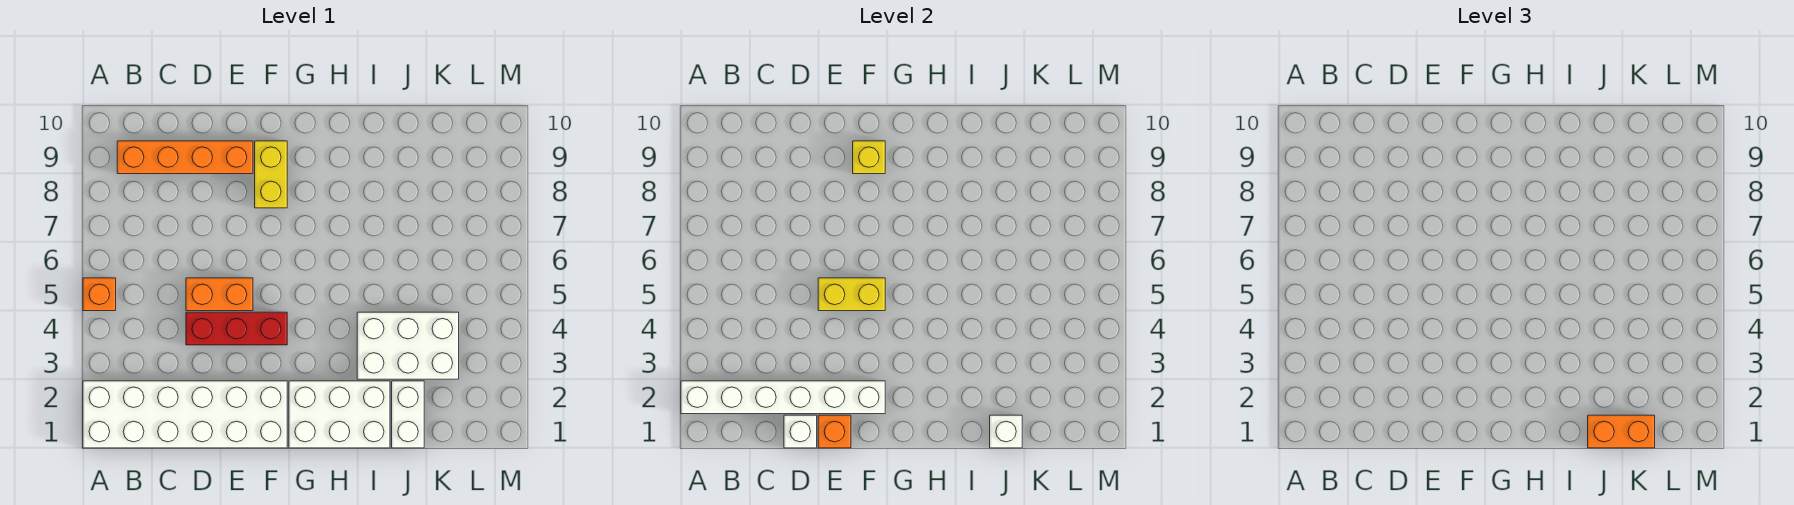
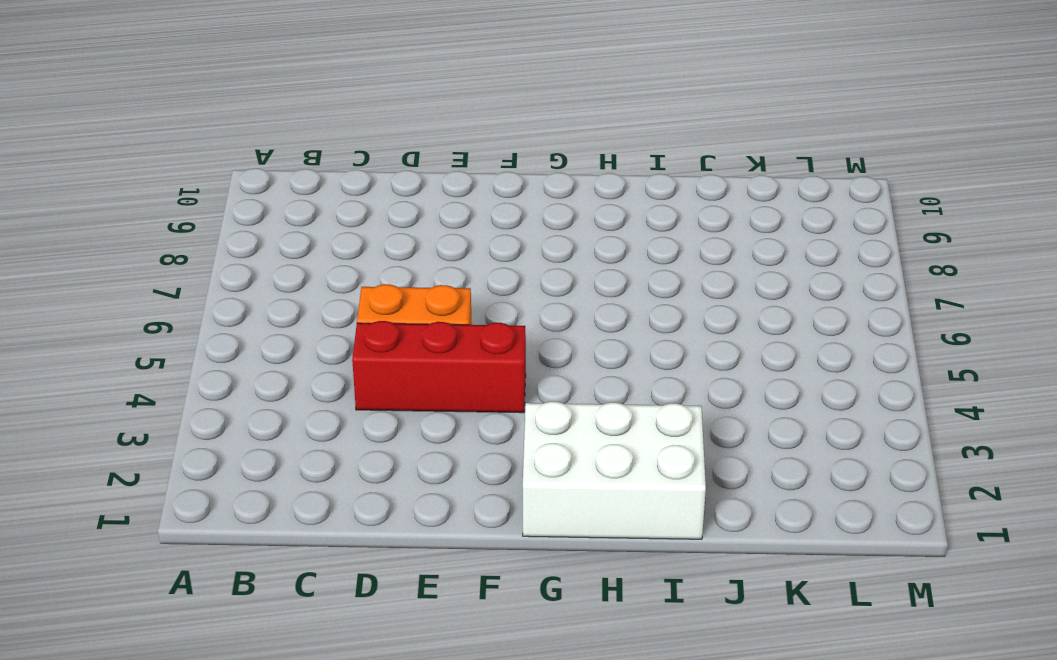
none -> white 2x6 brick [83,381,287,448]
none -> orange 1x1 brick [83,278,116,311]
none -> orange 1x4 brick [117,141,253,174]

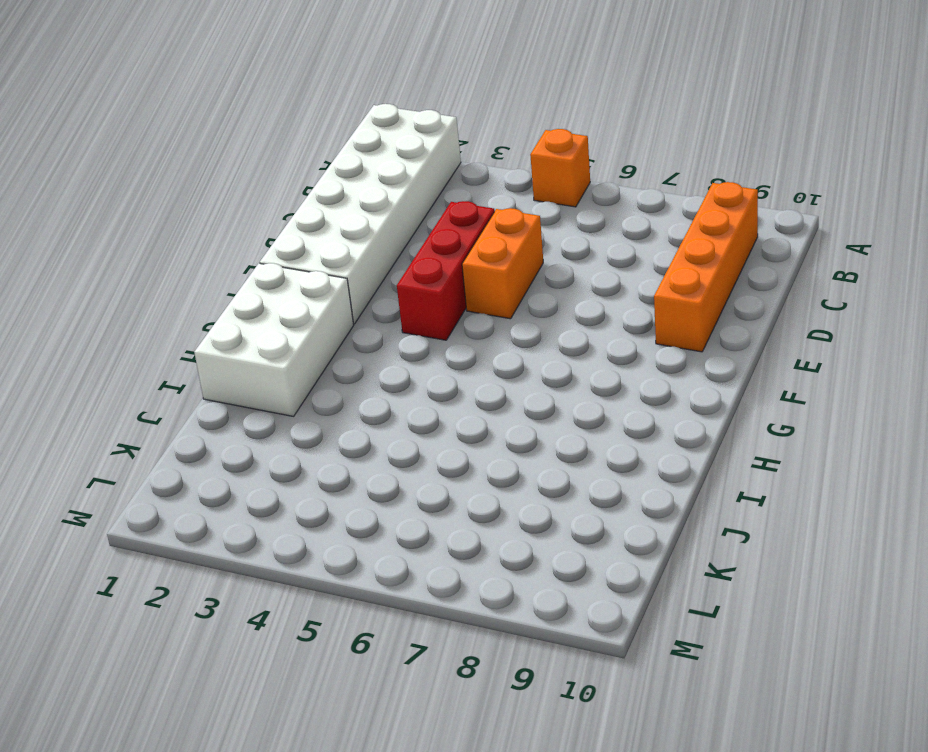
none -> yellow 1x2 brick [255,141,287,208]
none -> white 2x3 brick [357,312,459,379]
none -> white 1x2 brick [392,381,424,448]

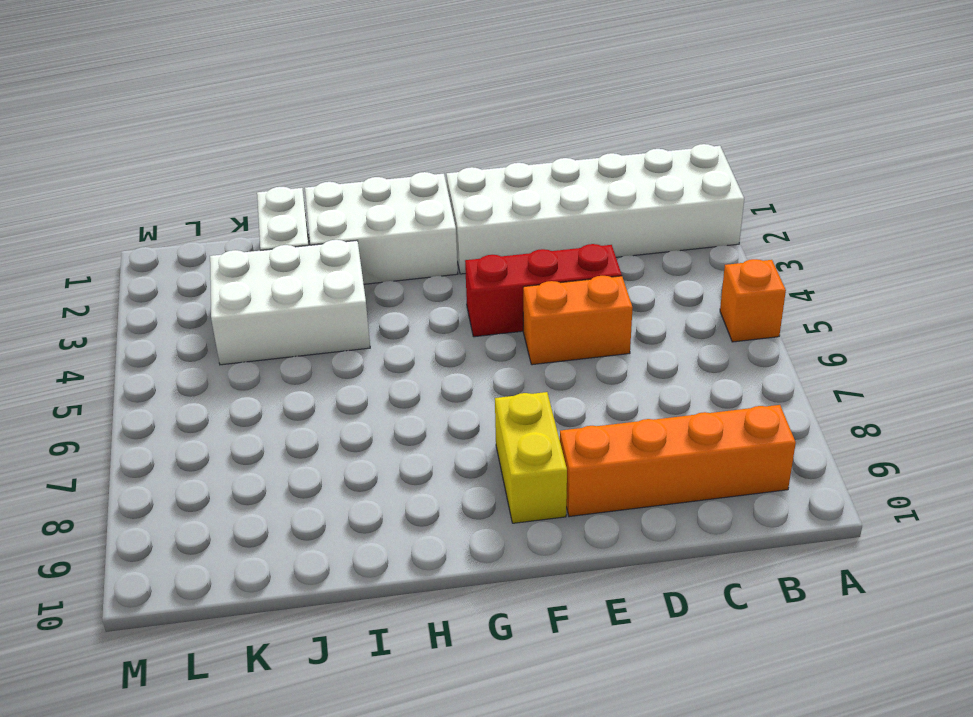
none -> white 1x6 brick [681,381,885,414]
none -> white 1x1 brick [784,415,817,448]
none -> orange 1x1 brick [818,415,851,448]

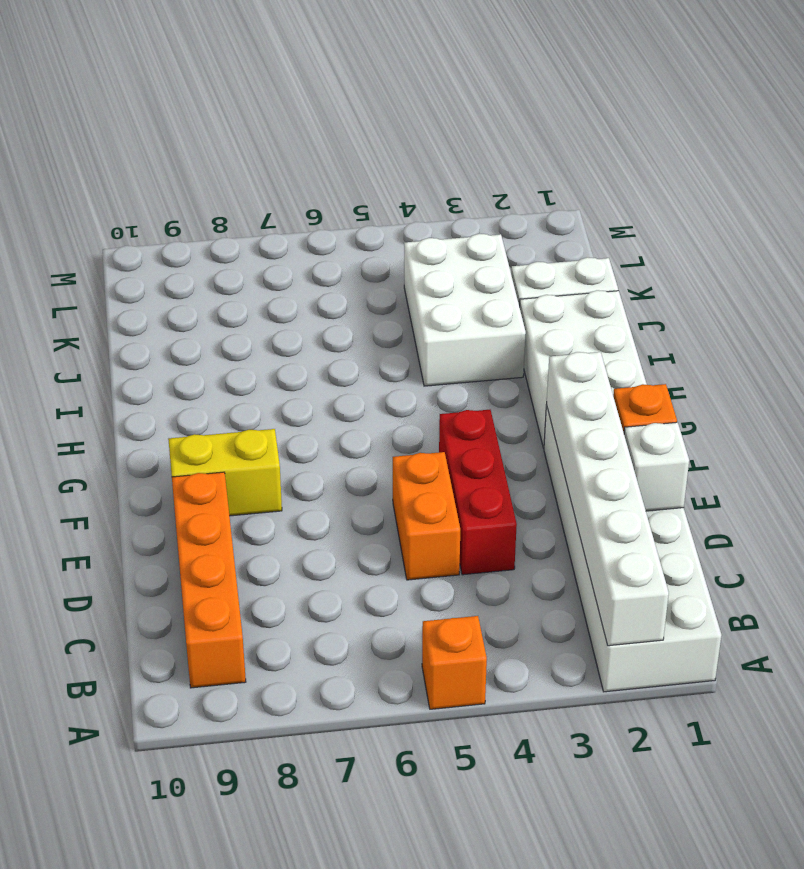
none -> yellow 1x2 brick [818,278,885,311]
none -> yellow 1x1 brick [853,141,885,174]
none -> white 1x1 brick [990,415,1022,448]

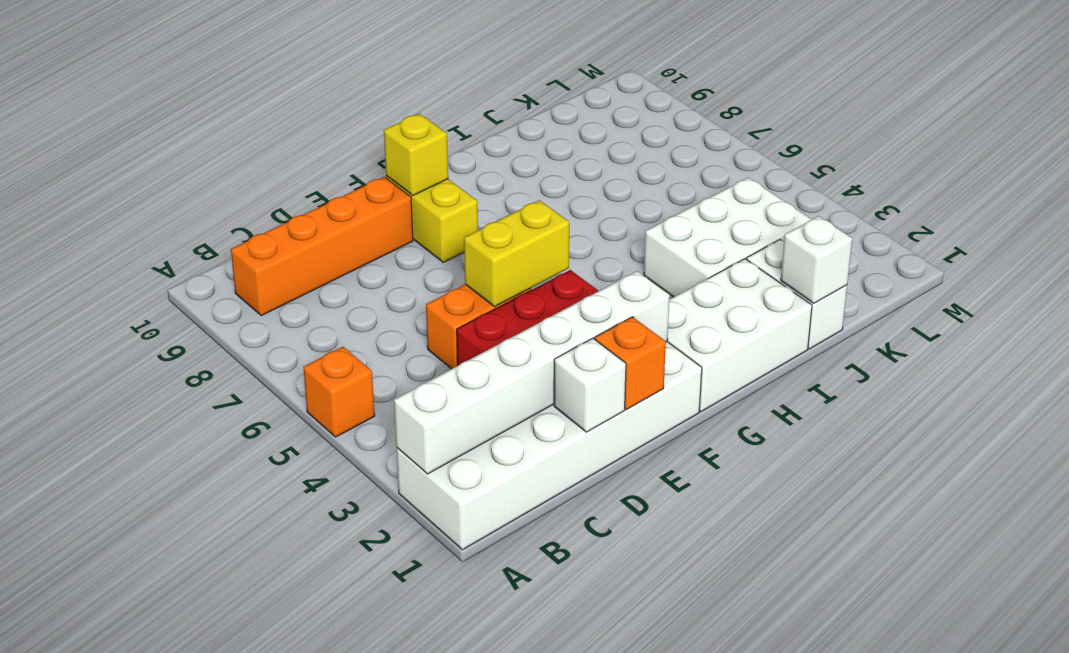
none -> orange 1x2 brick [1588,415,1655,448]

